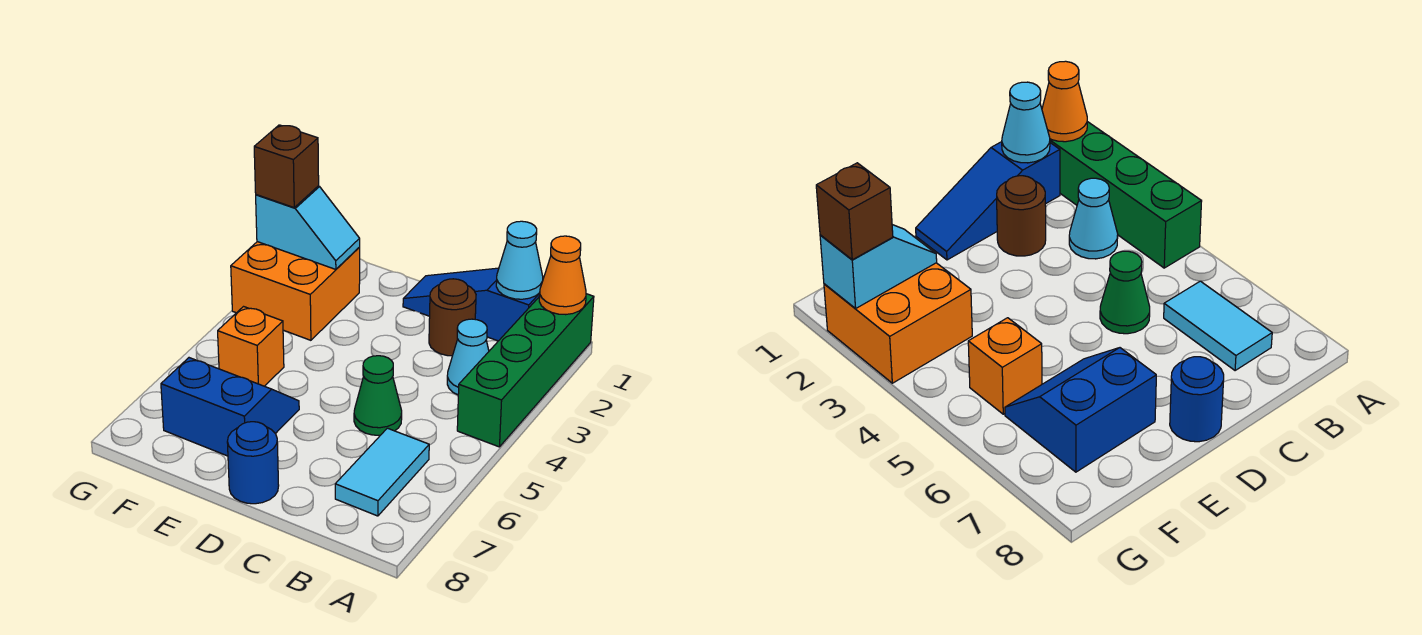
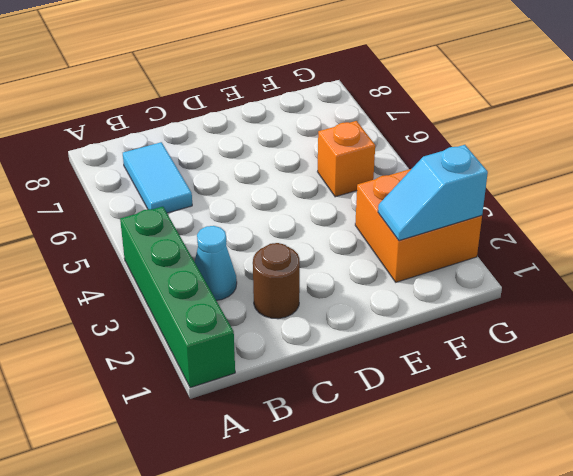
none -> blue 1x3 slope [403,268,540,341]
none -> green 1x1 cone [354,356,402,435]
none -> blue 1x1 round brick [227,422,279,504]

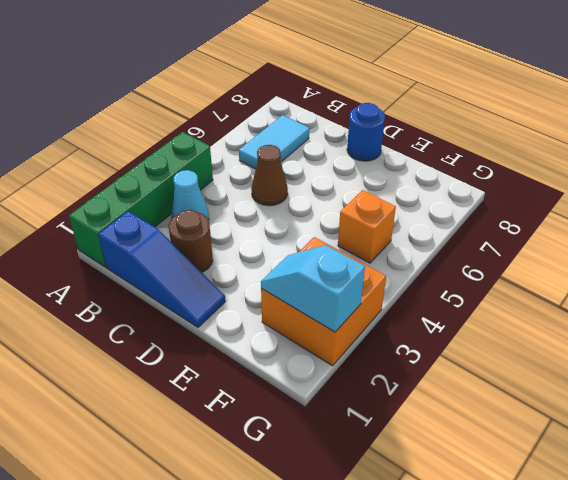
brown 1x1 cone [251,145,288,206] -> green 1x1 cone [354,356,402,435]
none -> blue 2x2 slope [161,358,299,456]
none -> orange 1x1 cone [539,236,586,315]
none -> cyan 1x1 cone [496,221,543,299]

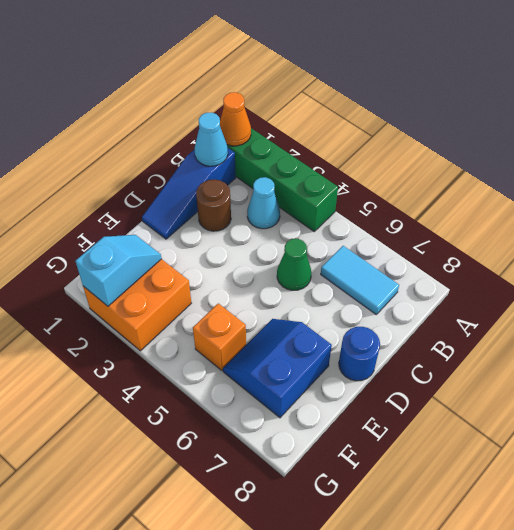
none -> brown 1x1 brick [254,125,319,208]

